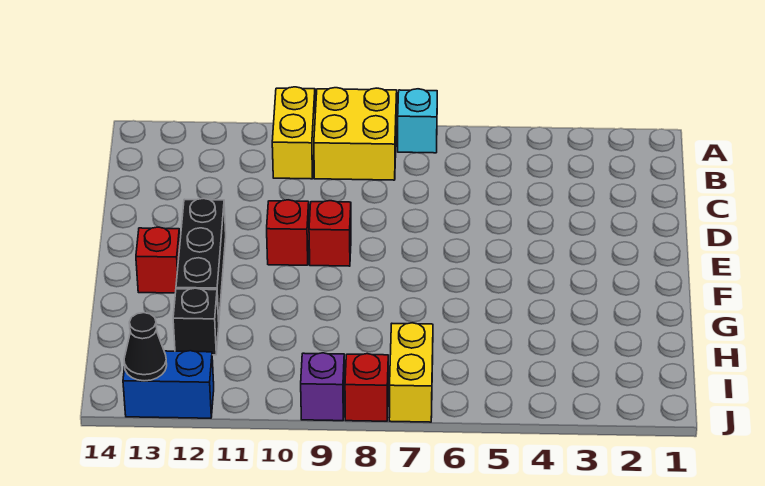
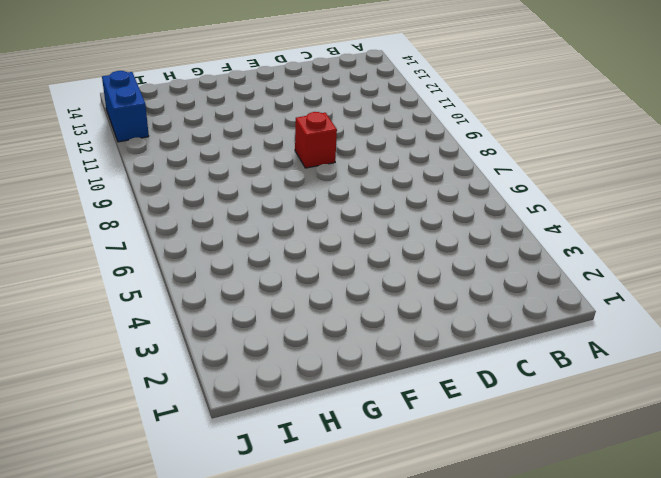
none -> cyan 1x1 brick [398,89,437,153]
none -> yellow 2x2 brick [314,88,397,180]
none -> yellow 1x2 brick [272,87,315,179]

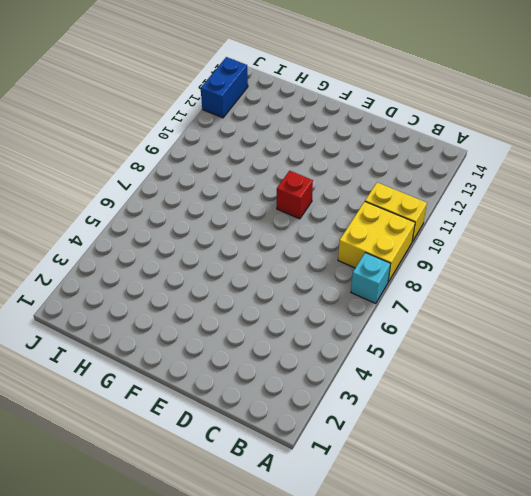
none -> red 1x1 brick [267,200,309,265]
none -> black 1x3 brick [176,198,226,321]
none -> red 1x1 brick [136,227,180,293]

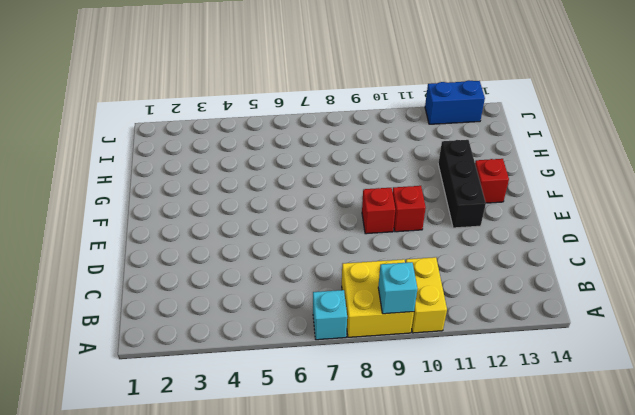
cyan 1x1 brick [378,262,417,314] -> none
none -> black 1x1 brick [173,288,219,355]
none -> yellow 1x2 brick [389,323,433,422]
none -> red 1x1 brick [345,354,388,421]

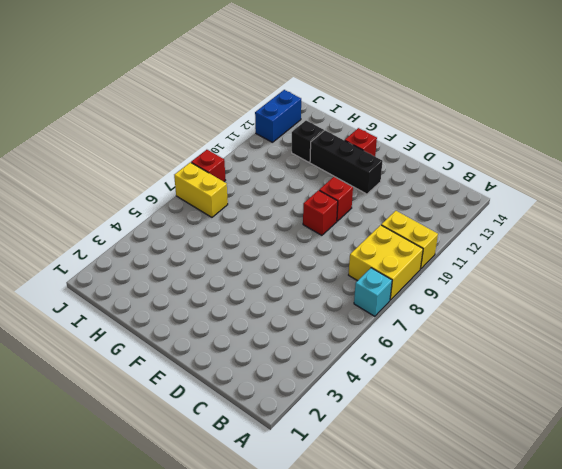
none -> purple 1x1 brick [301,353,345,421]
none -> black 1x1 cone [124,313,167,381]

